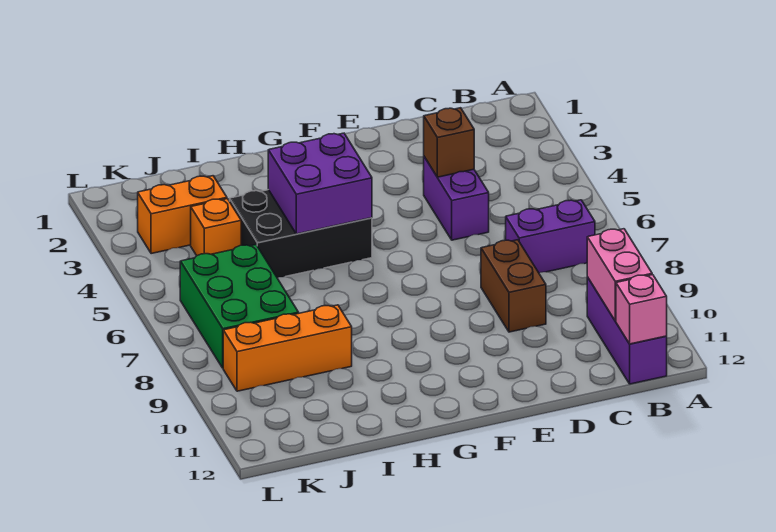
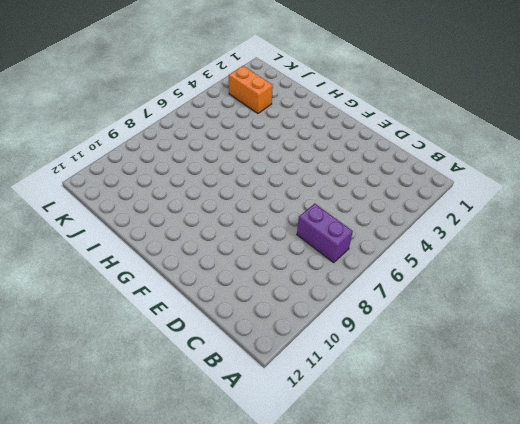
none -> purple 1x3 brick [587,277,667,384]
none -> purple 1x2 brick [424,157,489,240]
none -> brown 1x2 brick [481,240,546,332]

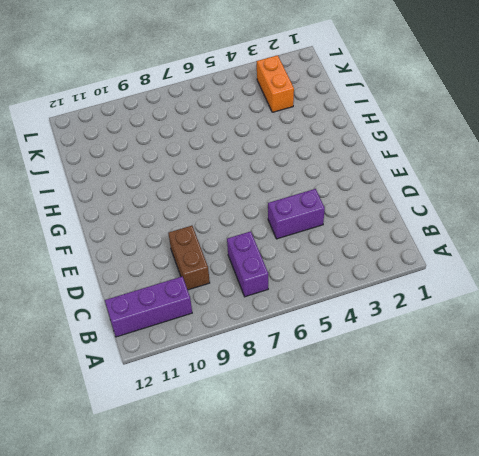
brown 1x2 brick [168,226,210,290] -> brown 1x2 brick turned to [481,240,546,332]
none -> black 2x3 brick [230,190,372,278]
none -> orange 1x3 brick [223,305,352,391]
none -> orange 1x1 brick [191,199,241,256]

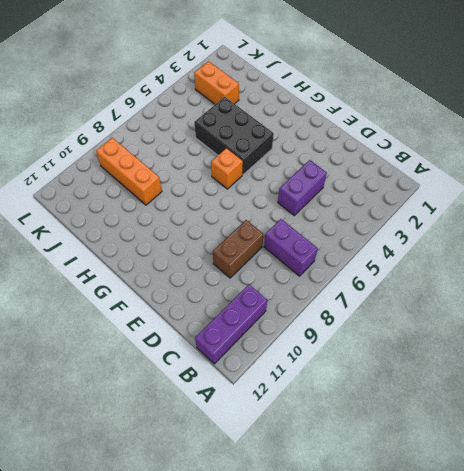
orange 1x1 brick [211,148,243,189] -> orange 1x1 brick moved to [191,199,241,256]
none -> green 2x3 brick [180,245,299,368]
none -> pink 1x2 brick [587,229,652,321]
none -> pink 1x1 brick [616,275,667,344]

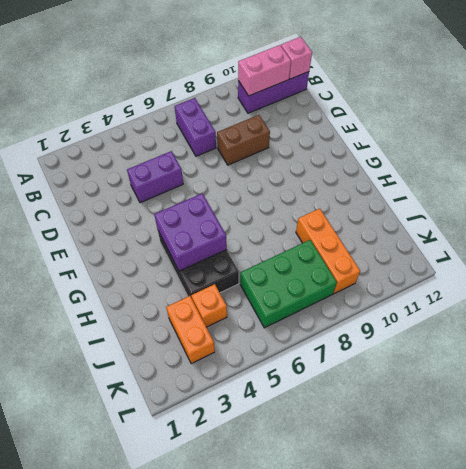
none -> brown 1x1 brick [424,108,474,177]

